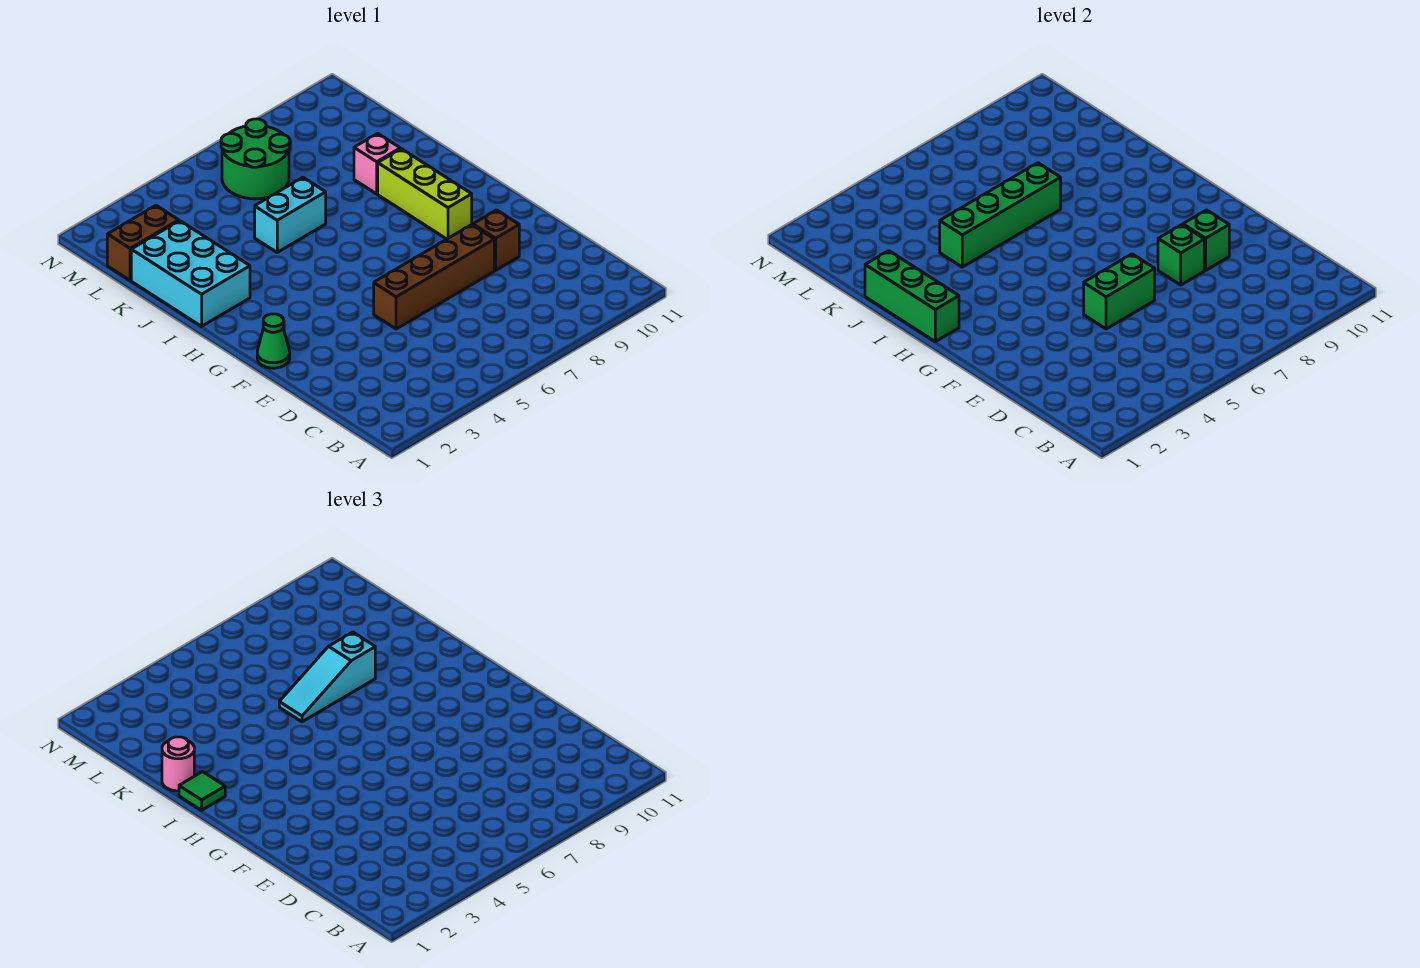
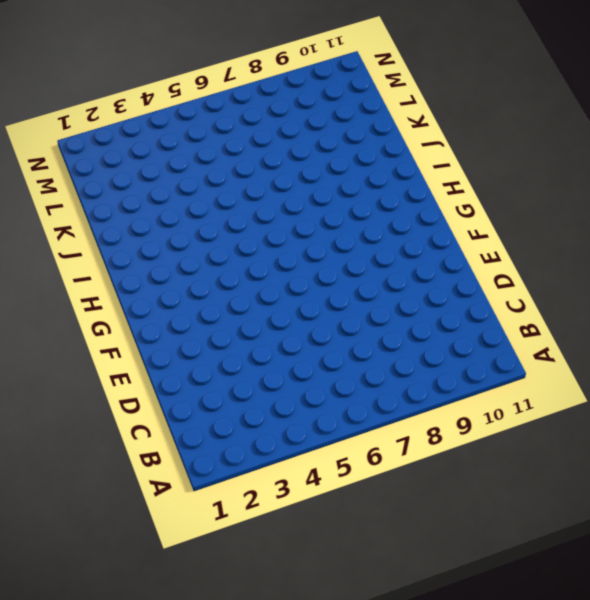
none -> brown 1x4 brick [374,225,494,329]
none -> brown 1x1 brick [473,210,519,270]
none -> green 1x1 cone [257,314,290,368]

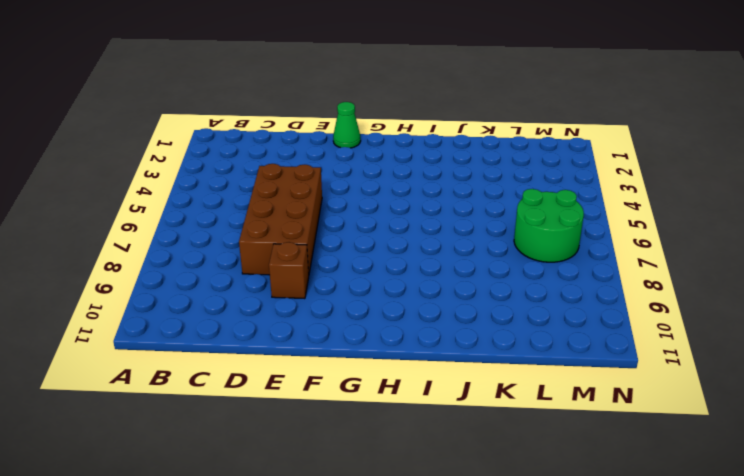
brown 2x4 brick [239,164,322,275] -> brown 1x4 brick [374,225,494,329]
none -> lime 1x3 brick [378,149,472,239]
none -> cyan 2x3 brick [131,221,250,326]
none -> cyan 1x2 brick [255,178,326,252]

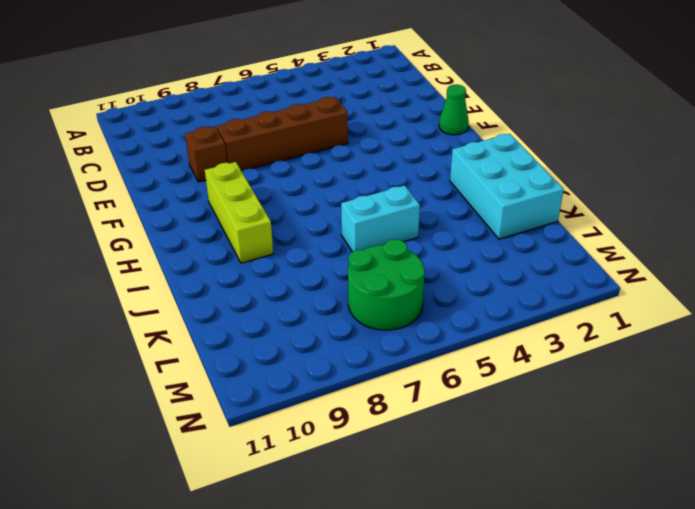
none -> pink 1x1 brick [354,133,400,194]
none -> brown 1x2 brick [107,206,179,280]
none -> green 1x2 brick [1084,254,1155,329]

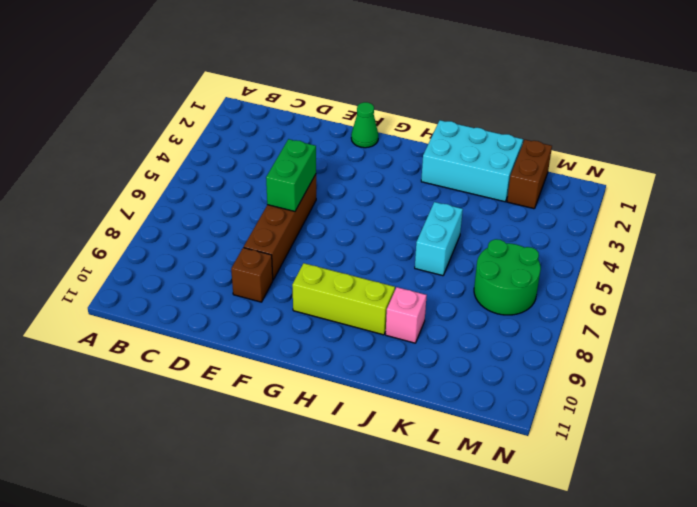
none -> green 1x1 brick [1158,225,1204,285]
none -> green 1x1 brick [1183,210,1229,270]
none -> green 1x3 brick [865,251,959,342]

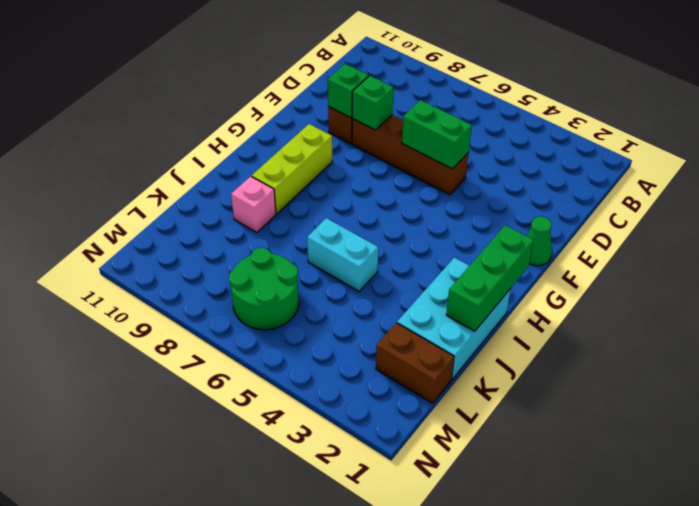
none -> green 1x4 brick [940,163,1061,267]
none -> green 1x1 tile [179,772,225,810]
none -> pink 1x1 round brick [162,737,194,791]

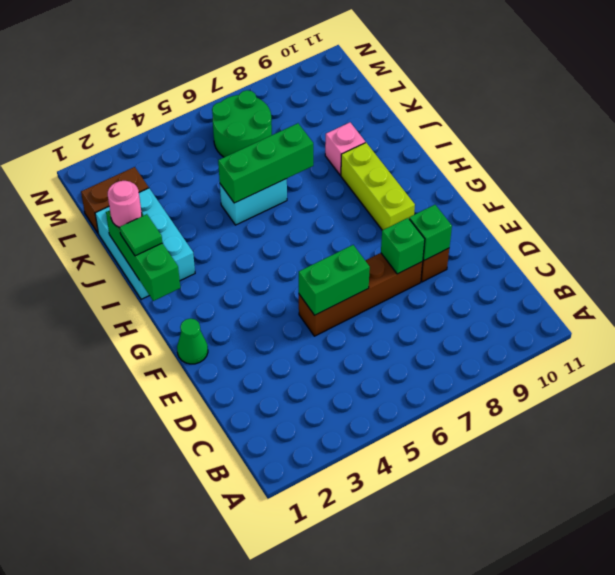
green 1x3 brick [218,123,313,203] -> green 1x4 brick [940,163,1061,267]
none -> cyan 1x3 slope [279,632,375,722]

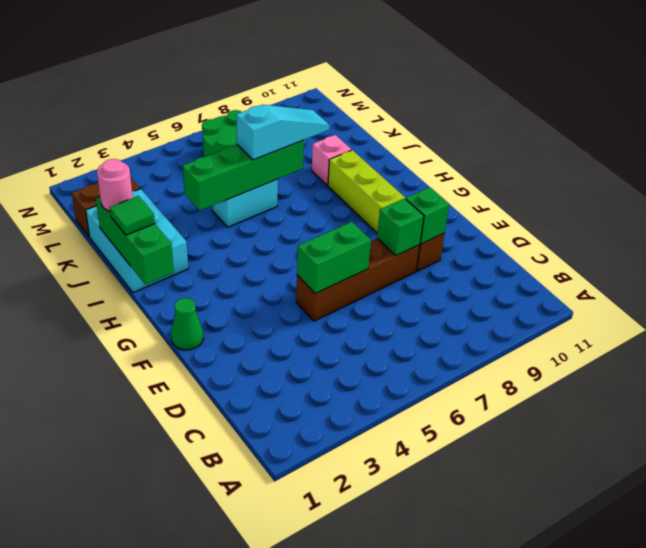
cyan 1x3 slope [236,105,329,160] -> cyan 1x3 slope turned to [279,632,375,722]

